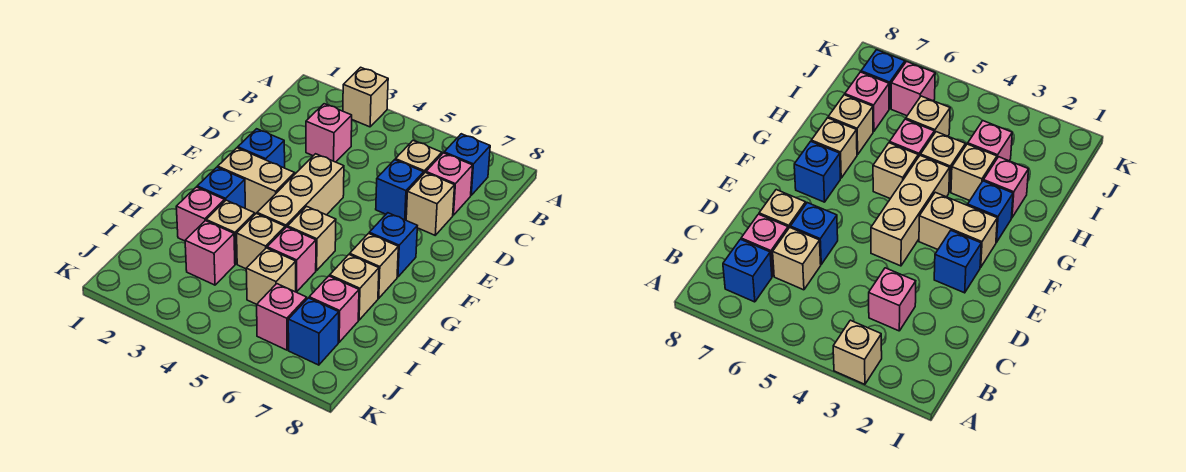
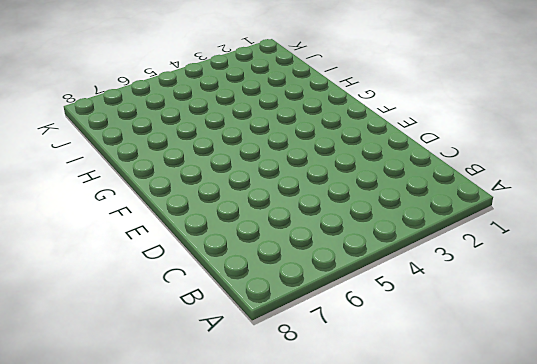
none -> tan 1x1 brick [343,67,388,127]
none -> blue 1x1 brick [444,134,490,195]
none -> pink 1x1 brick [306,104,352,162]

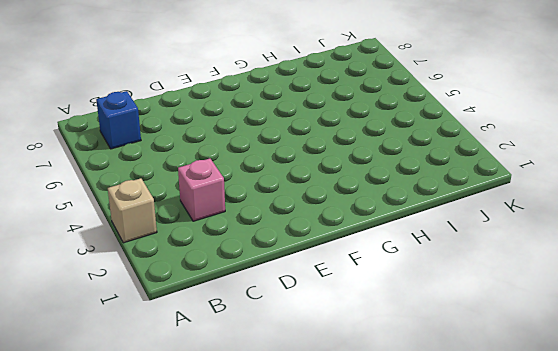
none -> tan 1x1 brick [395,141,442,173]
none -> pink 1x1 brick [426,153,473,215]
none -> blue 1x1 brick [376,160,424,220]

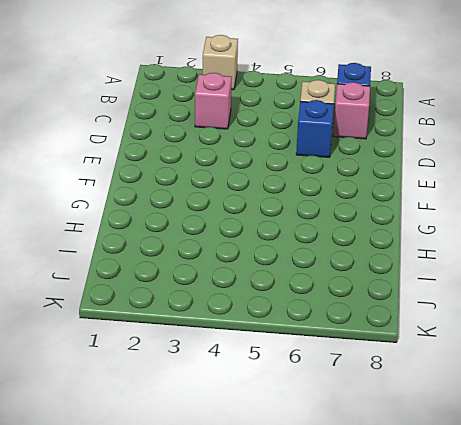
none -> tan 1x1 brick [406,173,455,235]
none -> blue 1x1 brick [238,129,285,168]
none -> tan 1x3 brick [257,154,344,228]

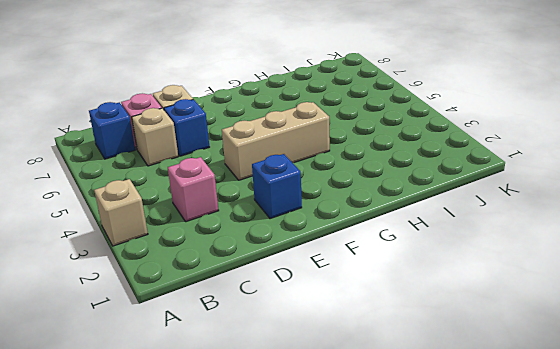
none -> tan 1x2 brick [218,148,295,214]
none -> blue 1x1 brick [369,213,417,277]
none -> blue 1x1 brick [197,167,245,208]

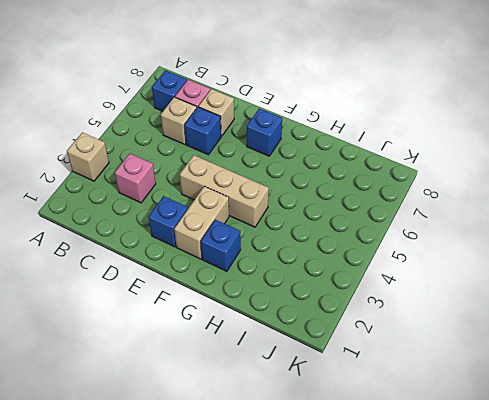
none -> tan 1x1 brick [288,206,336,270]
none -> tan 1x1 brick [350,233,398,298]
none -> pink 1x1 brick [176,187,225,241]

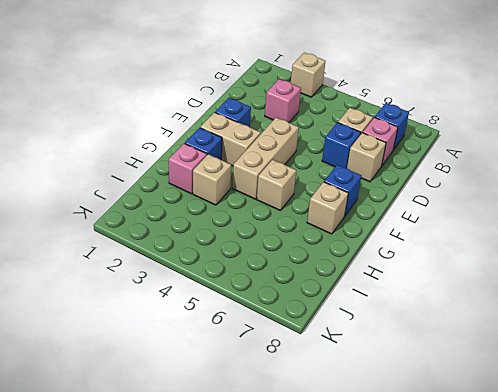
none -> tan 1x1 brick [237,214,285,269]
none -> pink 1x1 brick [267,227,316,292]
none -> tan 1x1 brick [330,255,379,320]

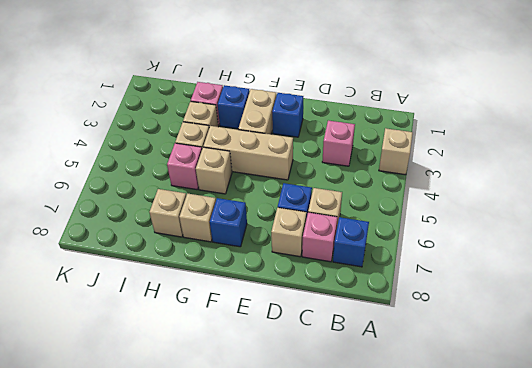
none -> pink 1x1 brick [185,221,235,285]
none -> tan 1x1 brick [246,248,296,304]
none -> pink 1x1 brick [309,276,359,342]

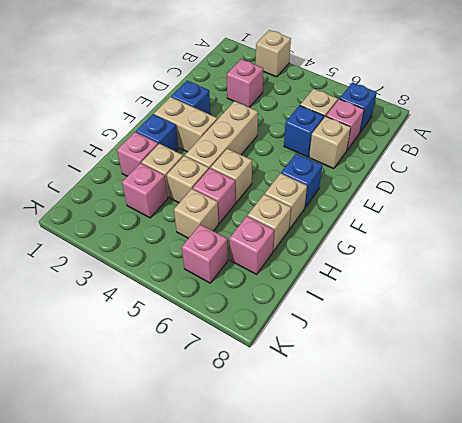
none -> blue 1x1 brick [288,298,339,365]

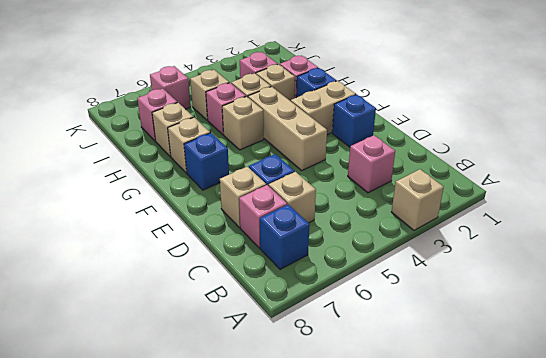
none -> blue 1x1 brick [288,298,339,365]

